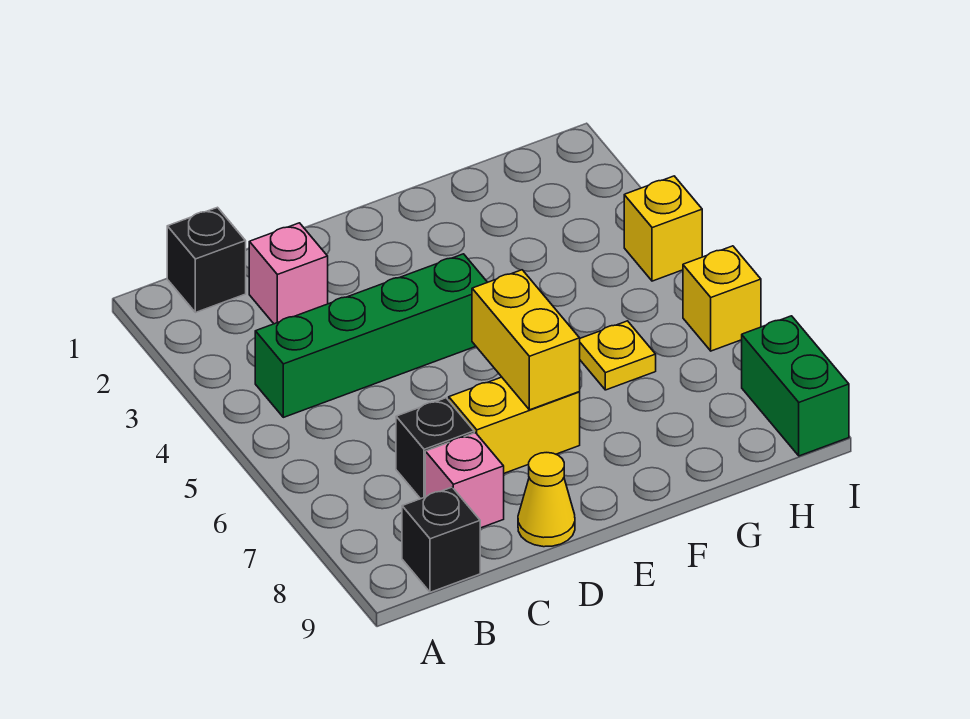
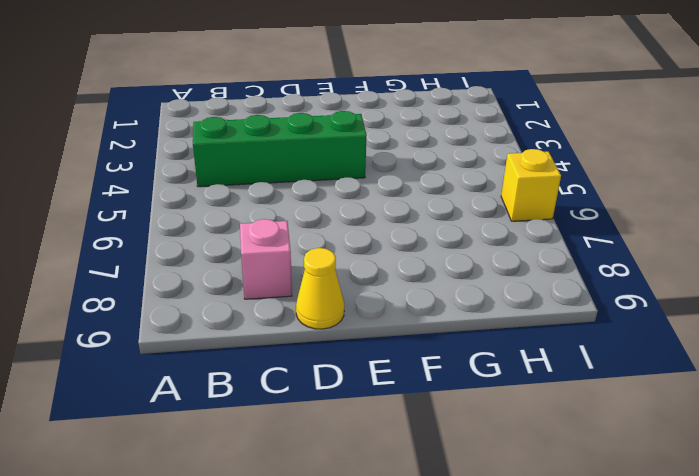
none -> black 1x1 brick [167,207,246,313]
none -> black 1x1 brick [402,487,480,592]
none -> pink 1x1 brick [249,223,328,324]

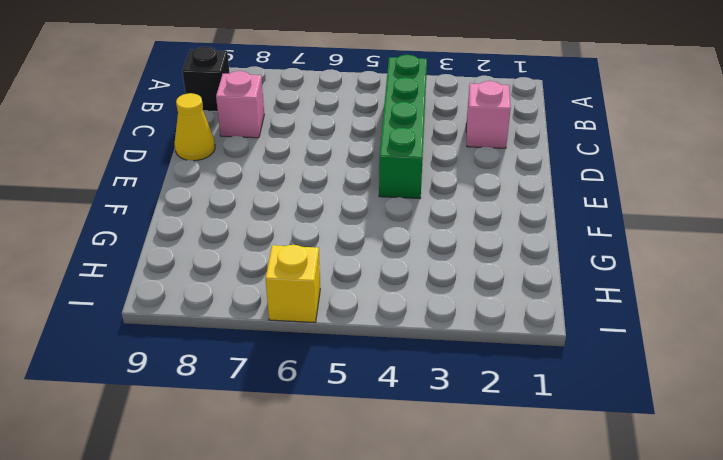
none -> black 1x1 brick [167,207,246,313]
none -> black 1x1 brick [396,398,474,499]
none -> yellow 1x2 brick [449,377,580,473]

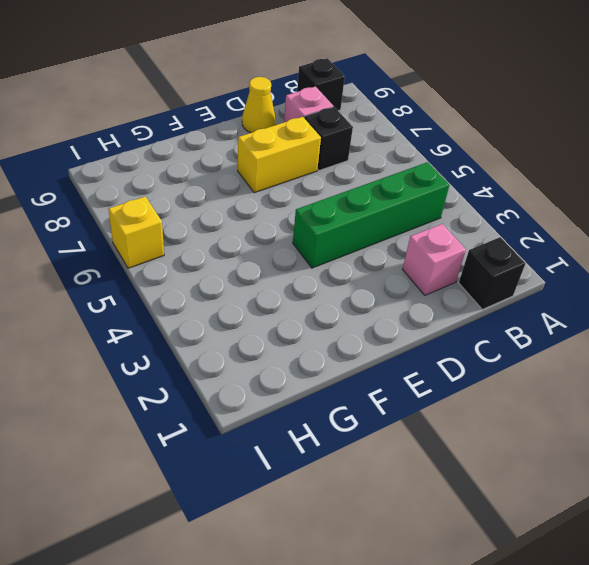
none -> yellow 1x1 plate [580,321,656,390]
none -> yellow 1x1 brick [624,176,702,281]
none -> green 1x2 brick [742,316,849,456]

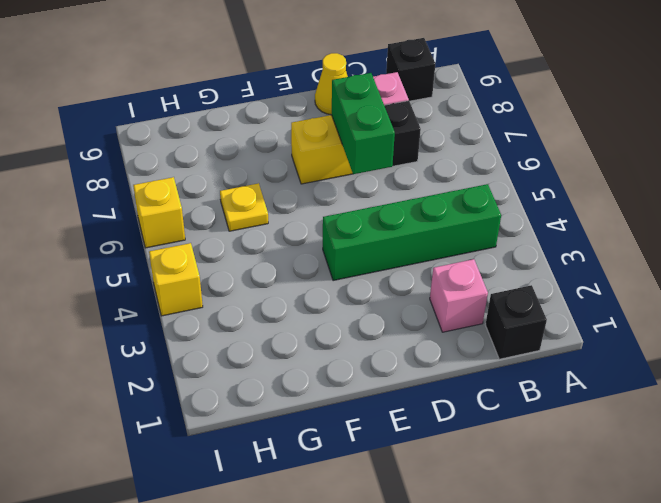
green 1x2 brick [332,73,395,174] -> green 1x2 brick moved to [742,316,849,456]
none -> yellow 1x2 brick [472,270,580,410]

